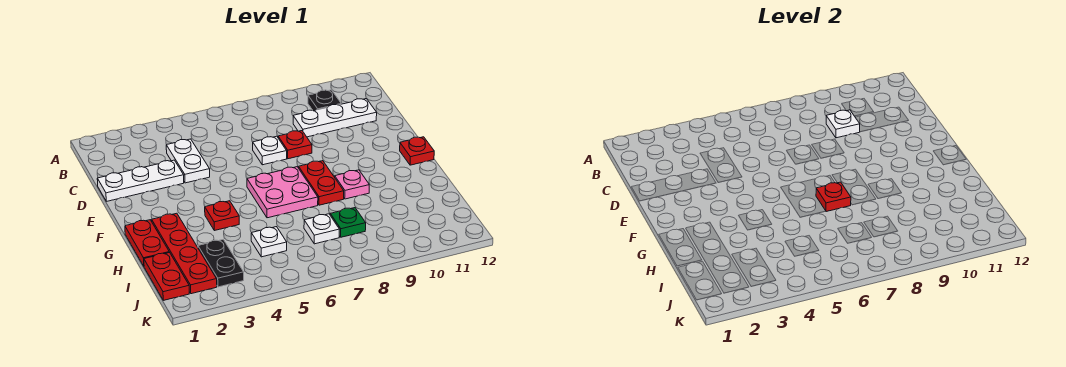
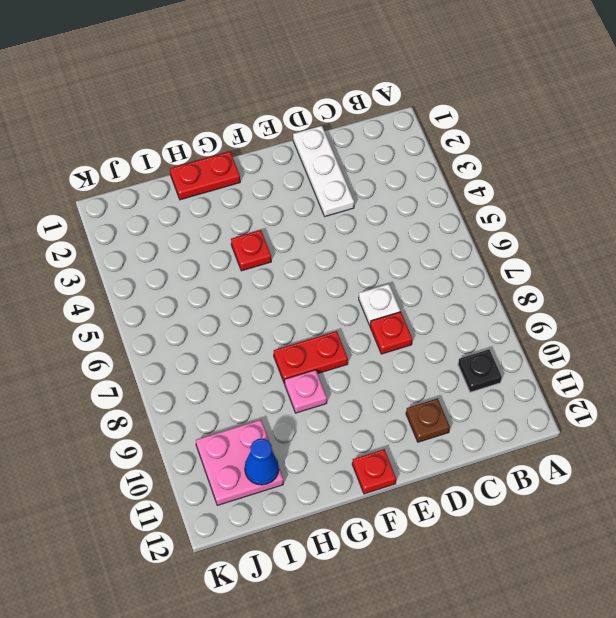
brown 1x1 plate [406,398,450,442] -> none
pink 2x2 plate [196,420,283,505] -> pink 2x2 plate moved to [247,167,318,218]
blue 1x1 cone [245,439,279,485] -> none
none -> white 1x2 plate [166,139,210,183]
none -> white 1x3 plate [293,99,377,137]
none -> red 1x4 plate [152,213,217,294]

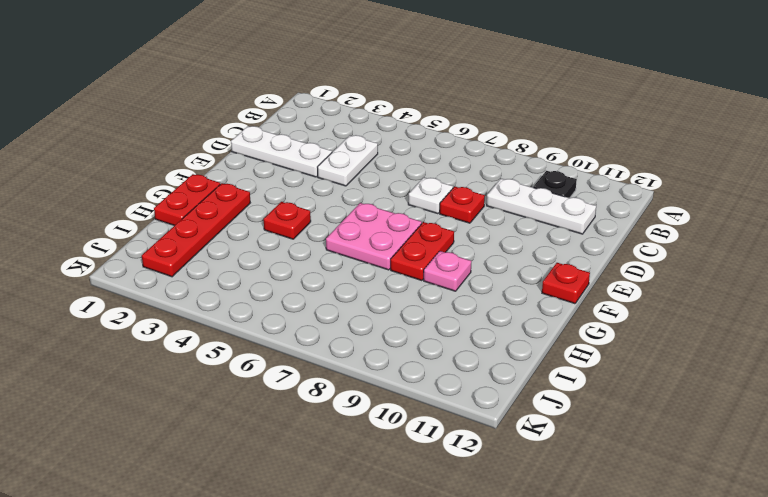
none -> red 1x2 plate [144,252,189,300]
none -> black 1x2 plate [198,240,244,287]
none -> white 1x1 plate [251,227,287,257]

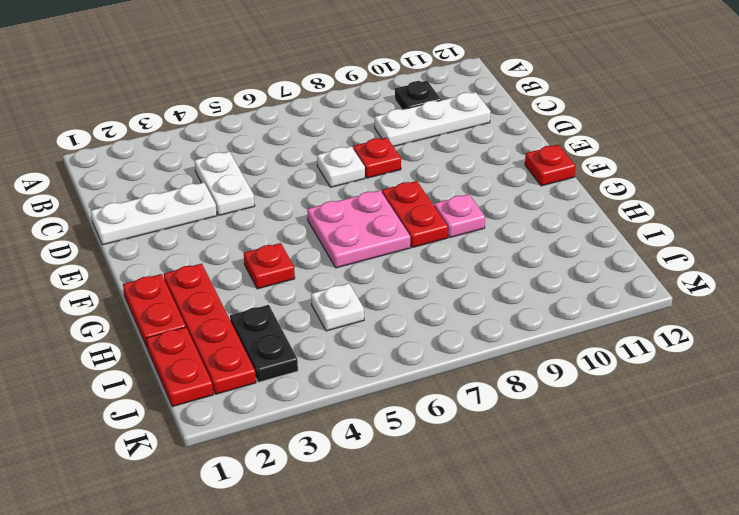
none -> white 1x1 plate [304,214,340,244]
none -> green 1x1 plate [330,208,366,237]
none -> white 1x1 plate [826,110,860,138]

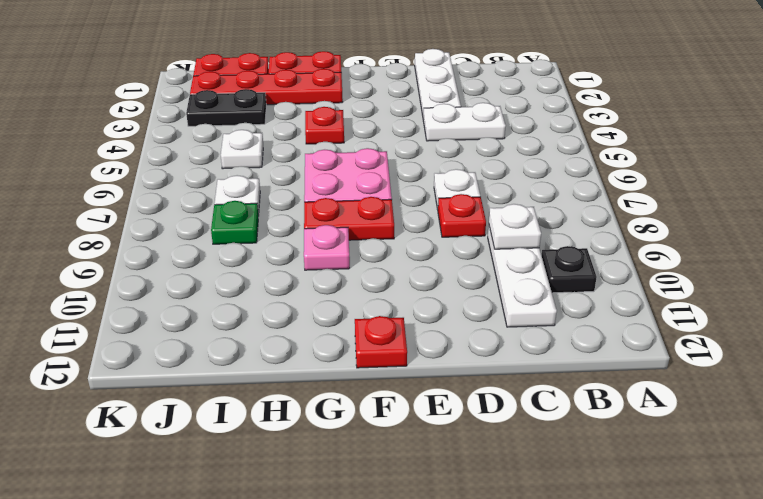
none -> red 1x1 plate [816,182,851,212]

